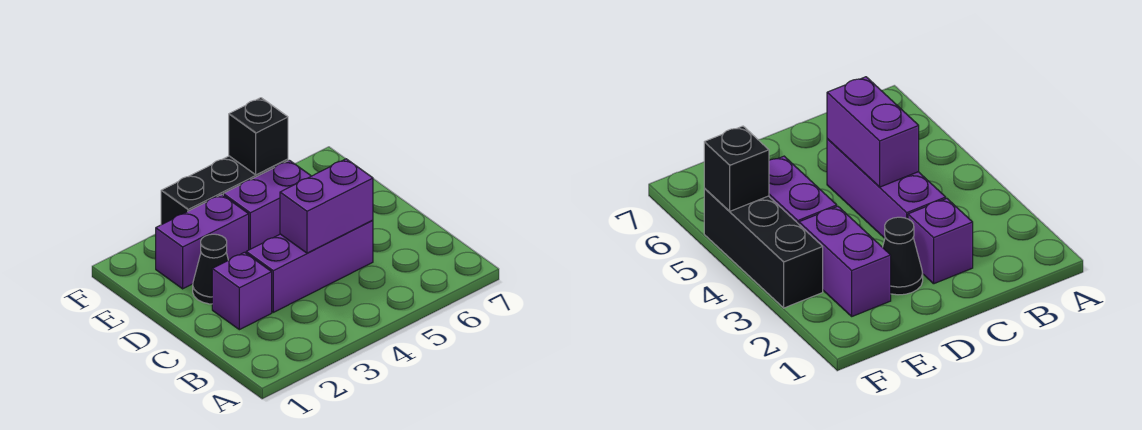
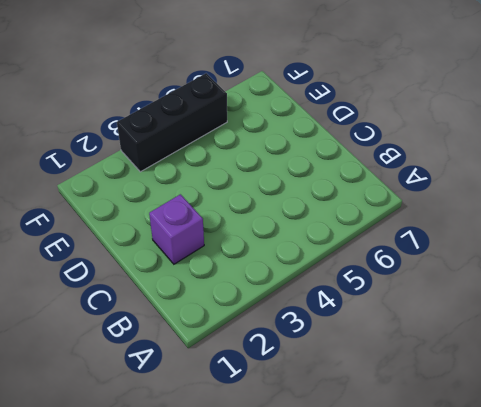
none -> purple 1x3 brick [246,220,373,312]
none -> black 1x1 cone [193,234,228,304]

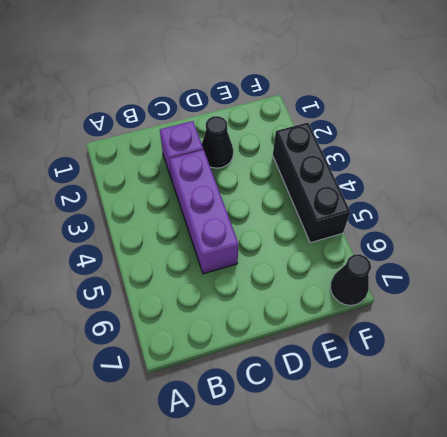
black 1x1 cone [330,254,371,305] -> none
none -> purple 1x2 brick [156,194,249,289]
none -> purple 1x2 brick [223,160,311,250]

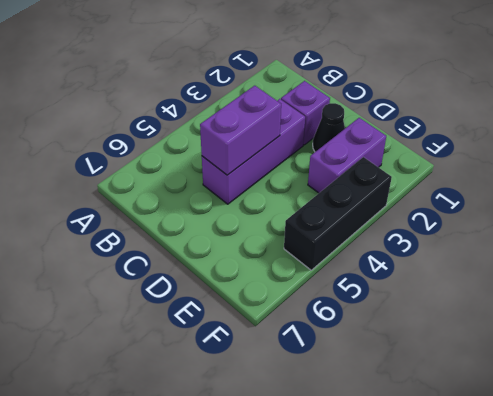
none -> purple 1x2 brick [223,160,311,250]
none -> black 1x1 brick [229,98,288,175]

